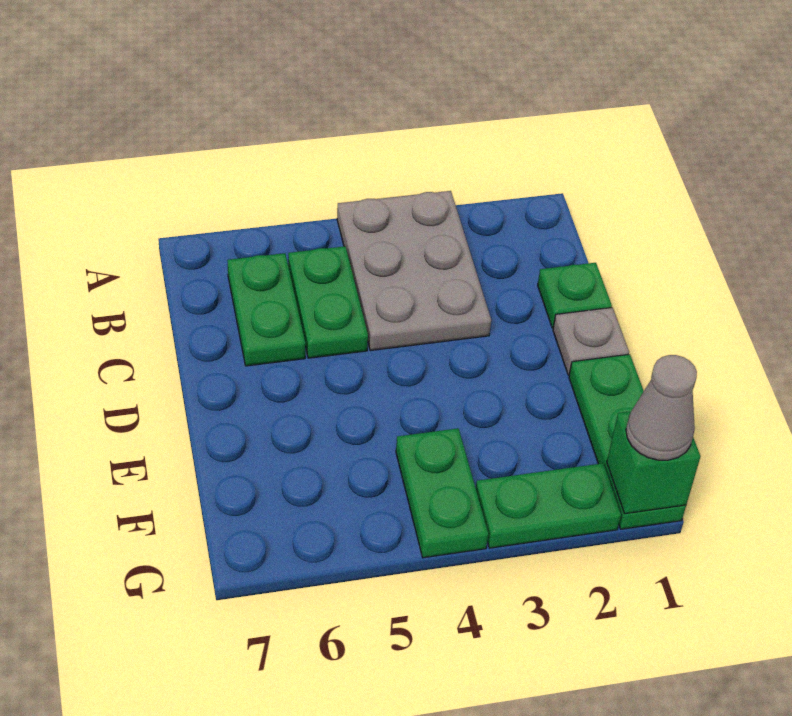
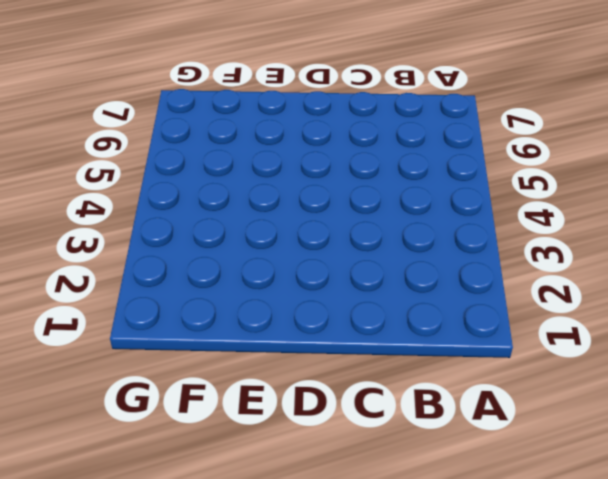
none -> grey 2x3 plate [337,191,491,351]
none -> green 1x2 plate [288,246,368,358]

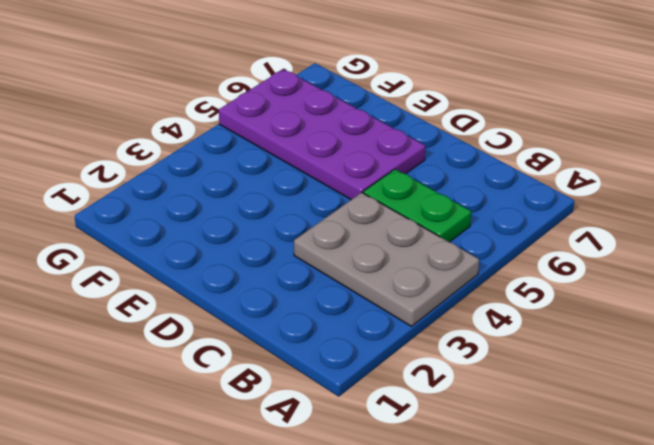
purple 2x4 plate [219,69,425,200] -> none
none -> green 1x2 plate [227,253,305,366]
none -> green 1x1 plate [538,263,612,328]

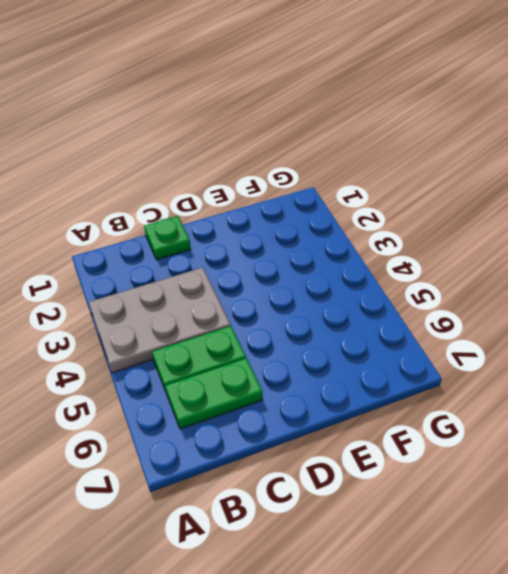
none -> grey 1x1 plate [553,307,629,375]
none -> green 1x3 plate [569,354,686,529]

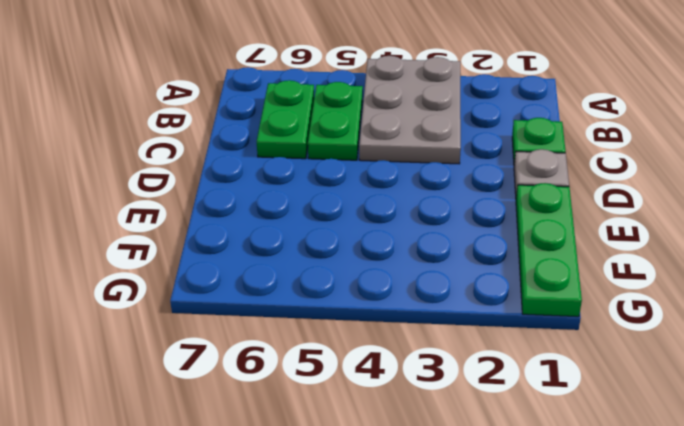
none -> green 1x2 plate [396,428,488,558]
none -> green 1x2 plate [476,463,621,548]

